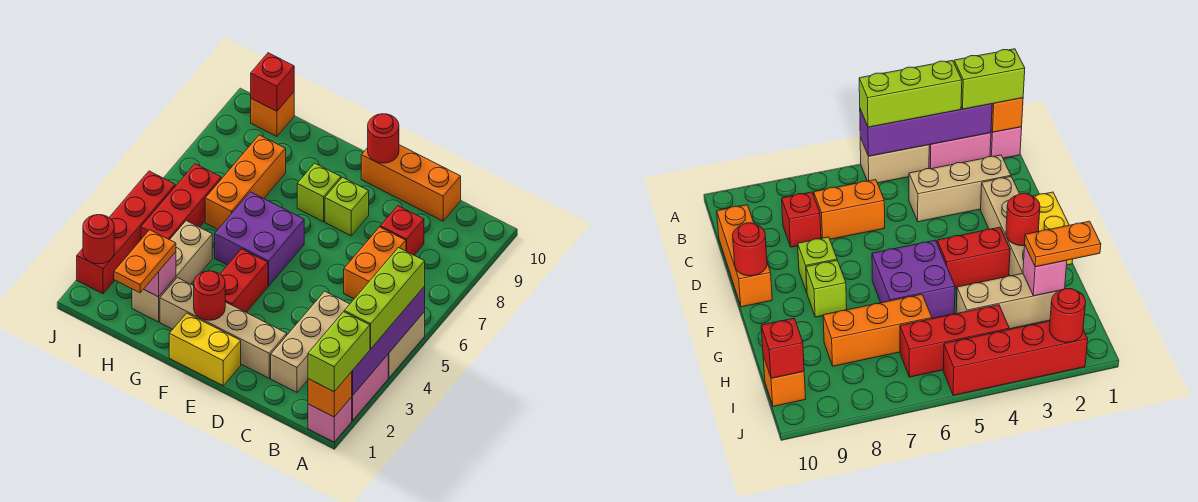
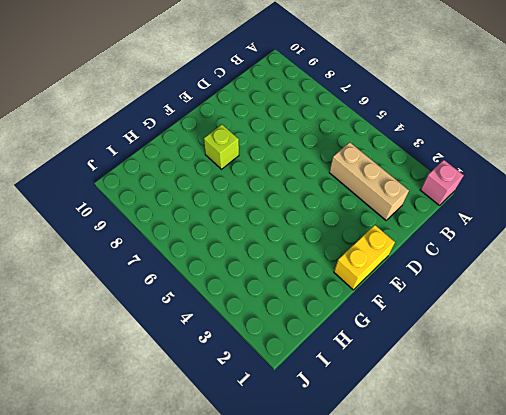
none -> pink 1x2 brick [352,355,388,421]
none -> tan 1x2 brick [388,312,425,378]
none -> orange 1x2 brick [344,227,406,299]

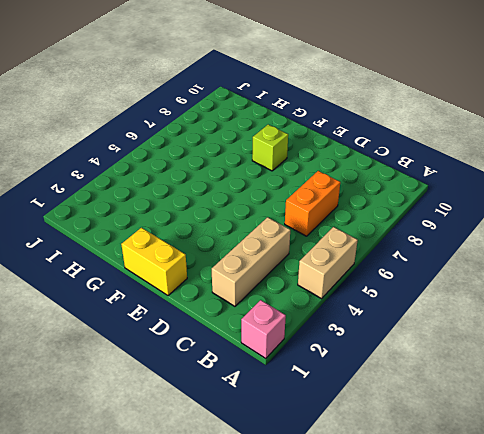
none -> pink 1x2 brick [352,355,388,421]
none -> red 1x1 brick [380,206,424,255]
none -> orange 1x3 brick [361,145,461,221]

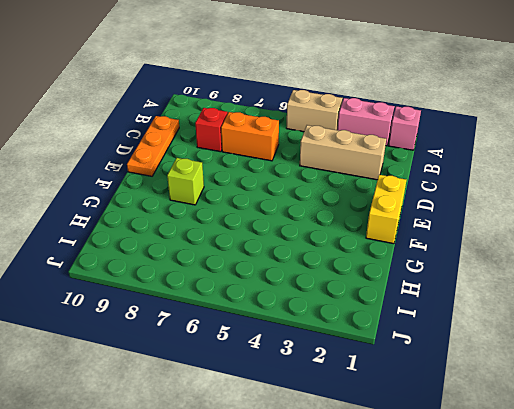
orange 1x3 plate [127,116,179,176] -> orange 1x3 brick [361,145,461,221]
none -> tan 1x4 brick [160,278,287,378]
none -> lime 1x1 brick [325,177,369,236]
none -> red 1x2 brick [220,249,268,312]

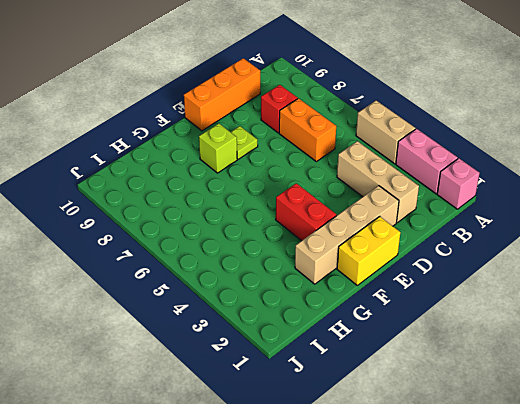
lime 1x1 plate [231,126,258,159] -> lime 1x1 brick [325,177,369,236]
none -> purple 2x2 brick [215,192,304,286]
none -> tan 1x3 brick [132,221,212,322]
none -> orange 1x3 brick [205,135,286,229]

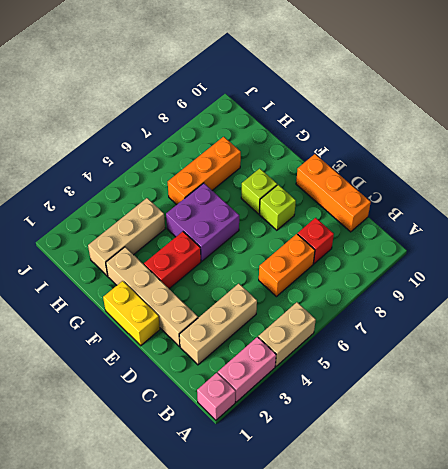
none -> red 1x3 brick [141,164,221,240]
none -> orange 1x1 brick [251,92,294,137]
none -> red 1x4 brick [77,171,175,294]

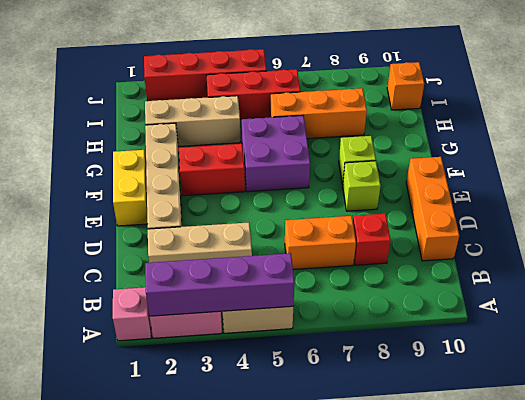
none -> orange 1x1 brick [308,372,352,417]
none -> red 1x1 round brick [368,114,399,163]
none -> red 1x1 round brick [194,271,225,320]

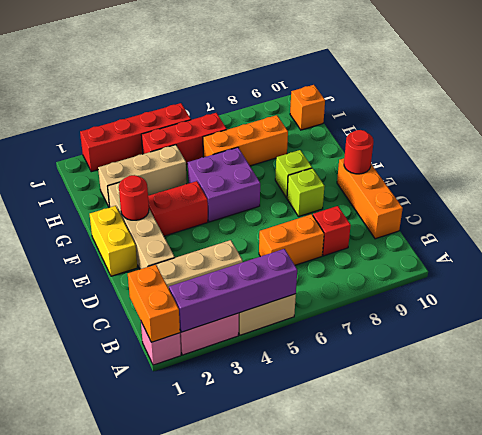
orange 1x2 brick [128,264,180,342] -> orange 1x1 brick [308,372,352,417]
none -> pink 1x1 brick [144,252,176,297]
none -> red 1x1 brick [251,53,294,111]
none -> red 1x1 round brick [83,215,114,264]

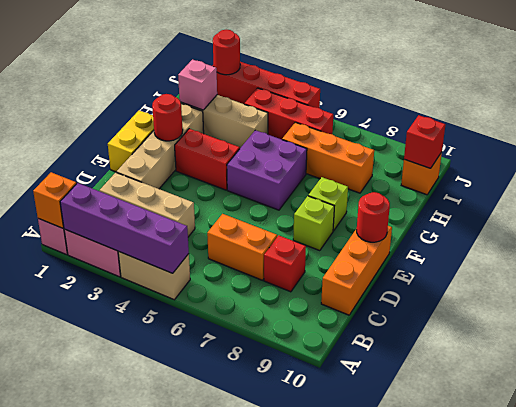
none -> lime 1x2 brick [308,312,370,392]
none -> lime 1x3 brick [344,248,425,349]
none -> orange 1x2 plate [114,230,176,293]

